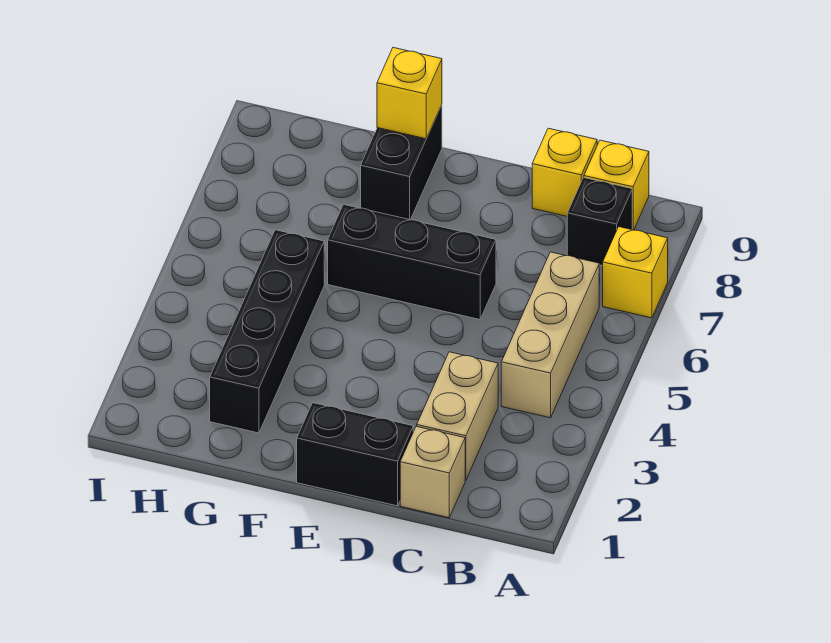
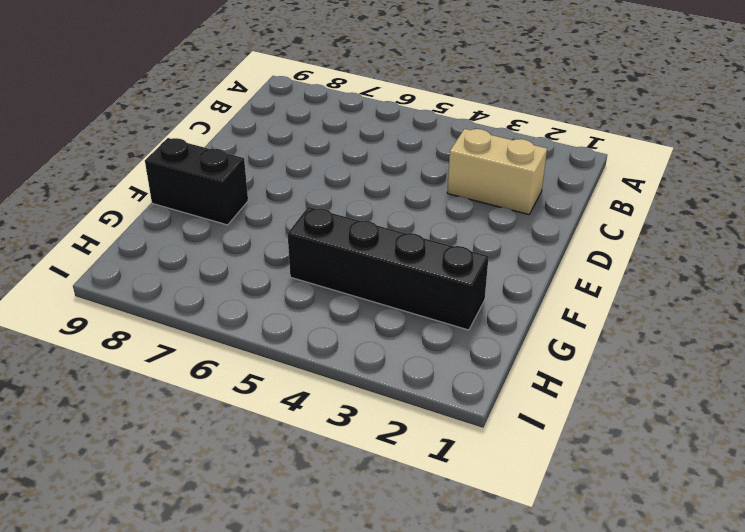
none -> yellow 1x1 brick [603,227,668,318]
none -> tan 1x3 brick [501,252,599,418]
none -> black 1x1 brick [567,177,632,266]

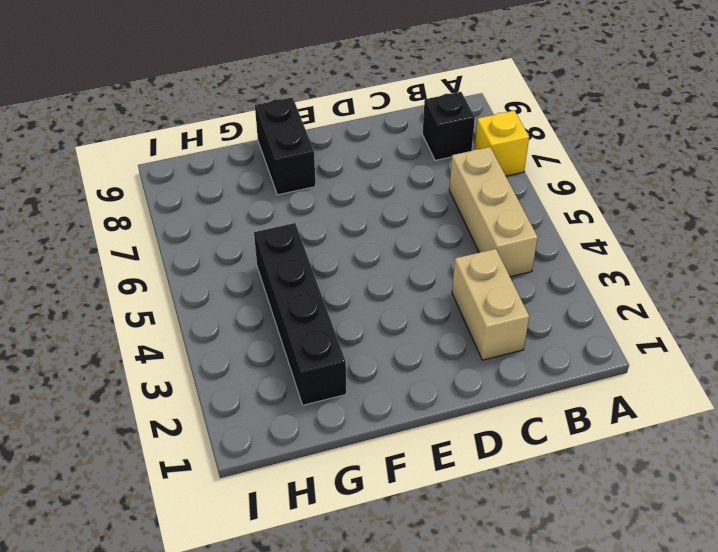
none -> yellow 1x1 brick [584,140,649,230]
none -> tan 1x1 brick [400,426,465,518]
none -> yellow 1x1 brick [532,128,597,216]

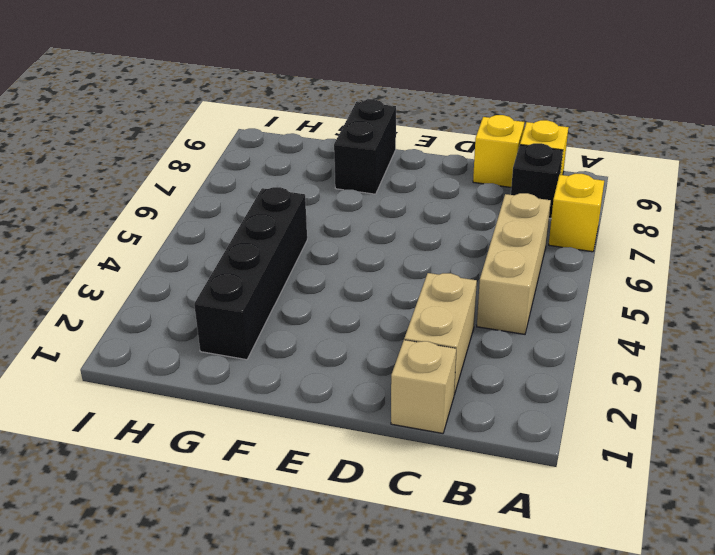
none -> black 1x2 brick [297,403,413,506]
none -> black 1x3 brick [328,204,496,319]
none -> yellow 1x1 brick [377,48,442,139]

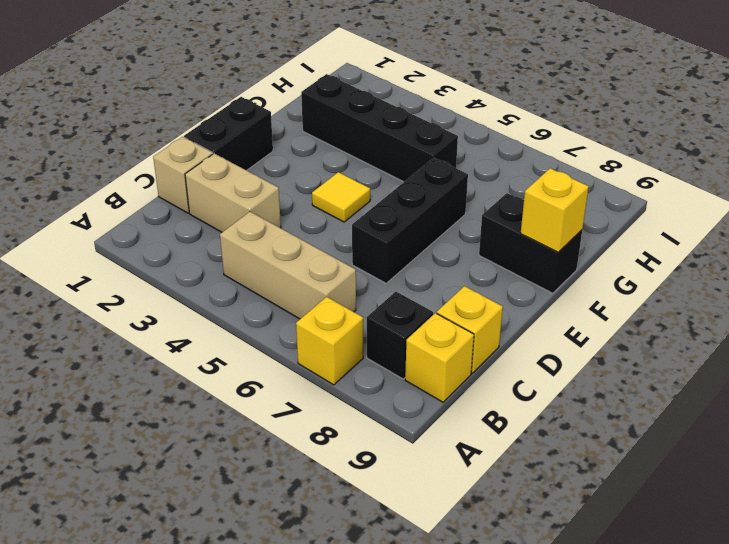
yellow 1x1 tile [312,172,370,222] -> none

